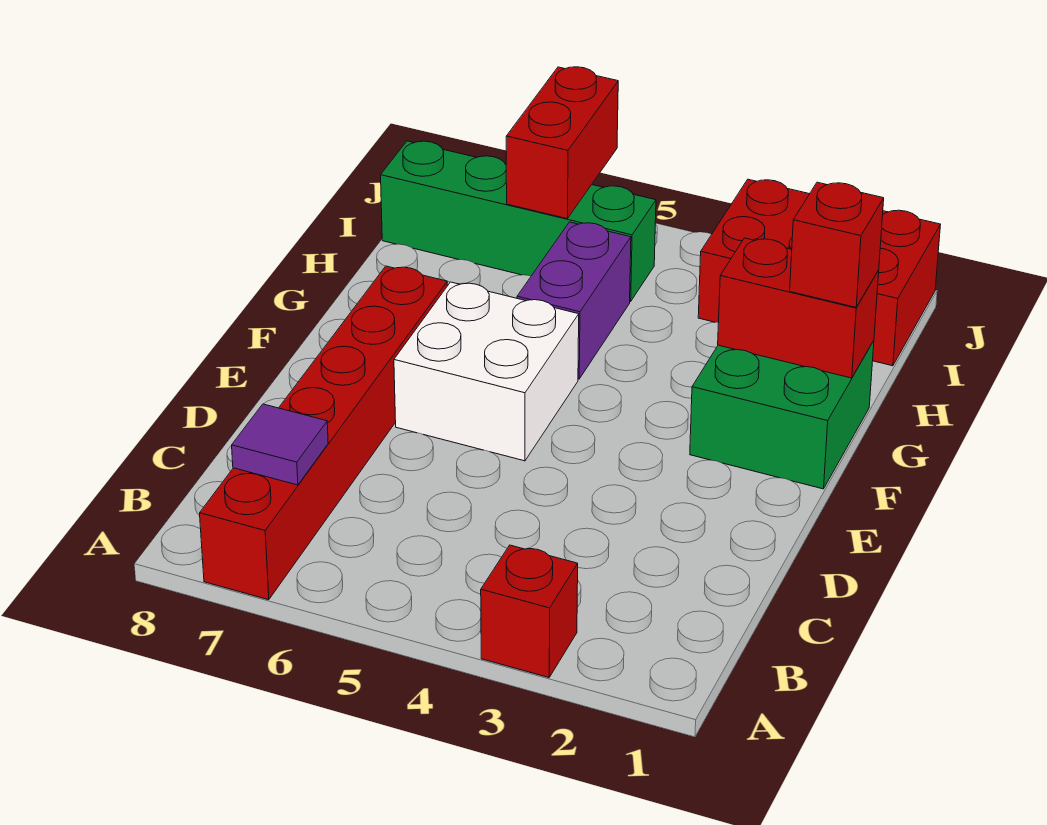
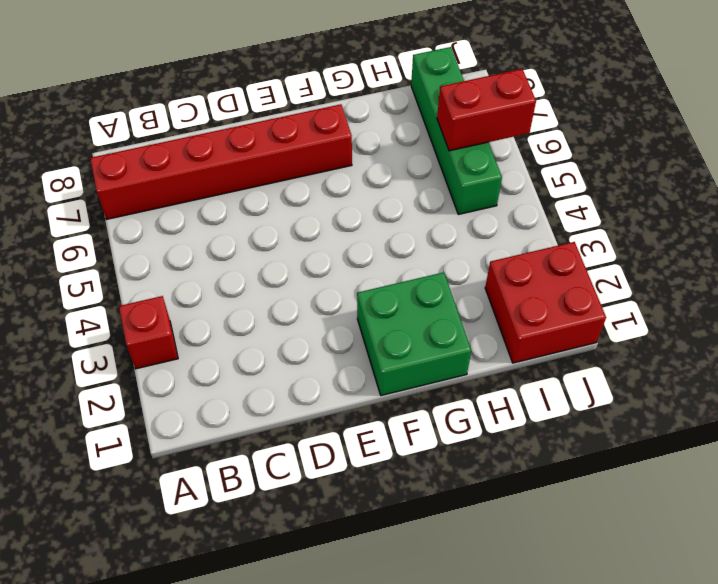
red 2x2 brick [485,242,606,363] -> red 2x3 brick [698,179,941,366]
none -> white 2x2 brick [394,282,579,461]
none -> purple 1x2 brick [517,222,631,379]

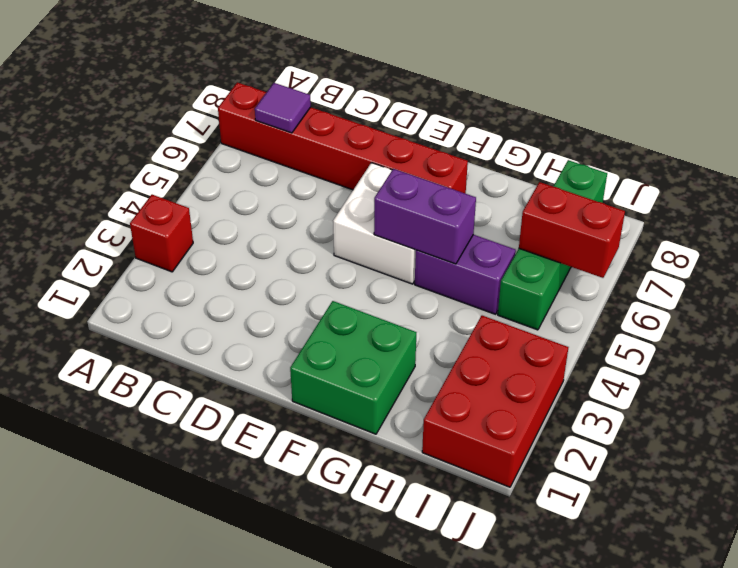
purple 1x2 brick [374,169,476,264] -> none
none -> red 1x2 brick [718,238,879,378]
none -> red 1x1 brick [790,182,884,307]

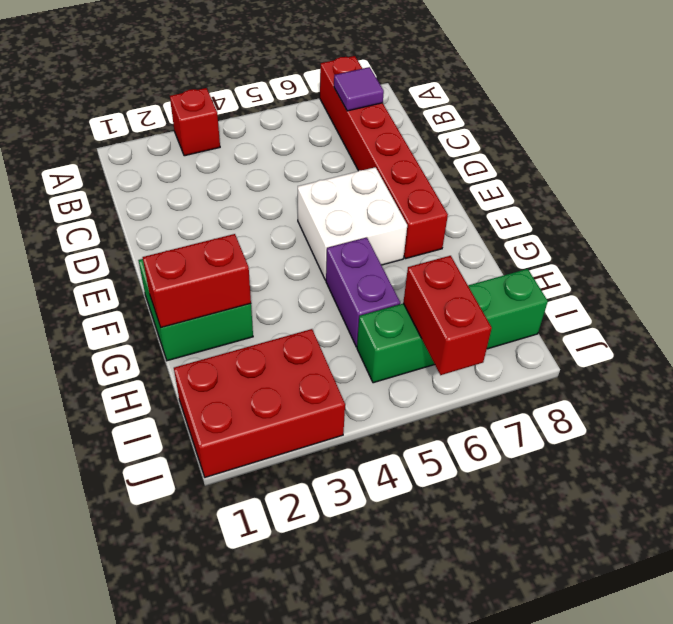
none -> red 1x1 brick [790,182,884,307]

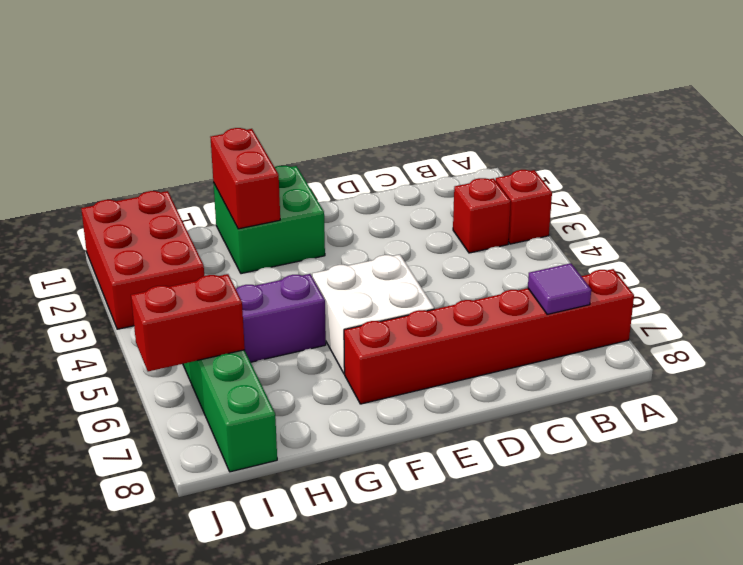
red 1x1 brick [453,178,511,253] -> red 1x1 brick moved to [790,182,884,307]

